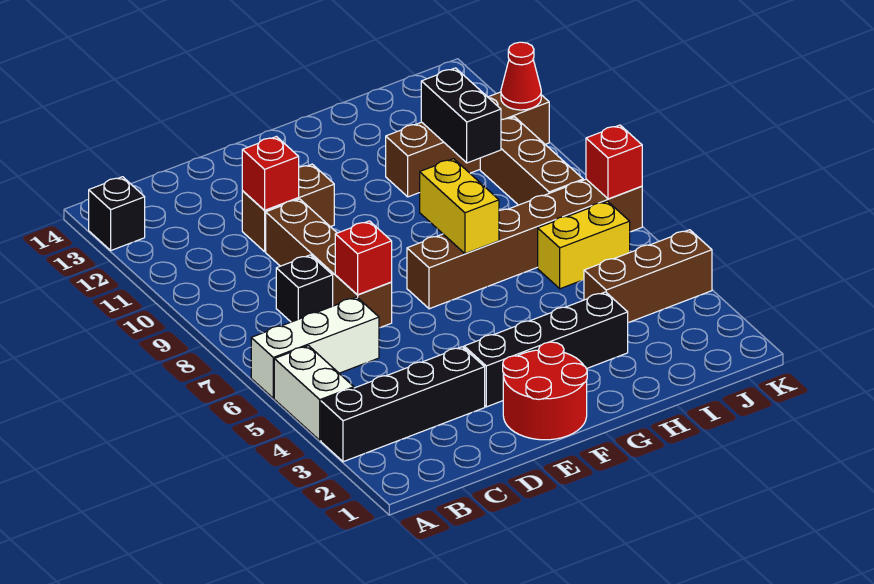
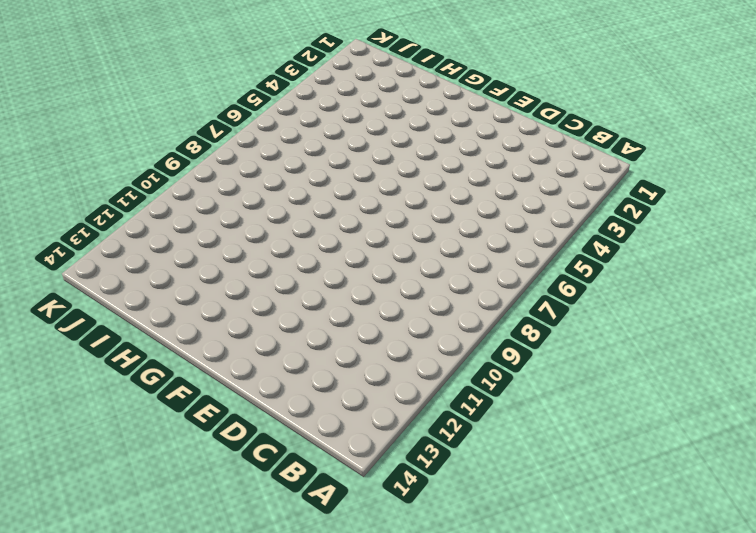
none -> black 1x4 brick [321,347,485,462]
none -> white 1x2 brick [274,346,354,440]
none -> white 1x3 brick [251,297,379,398]

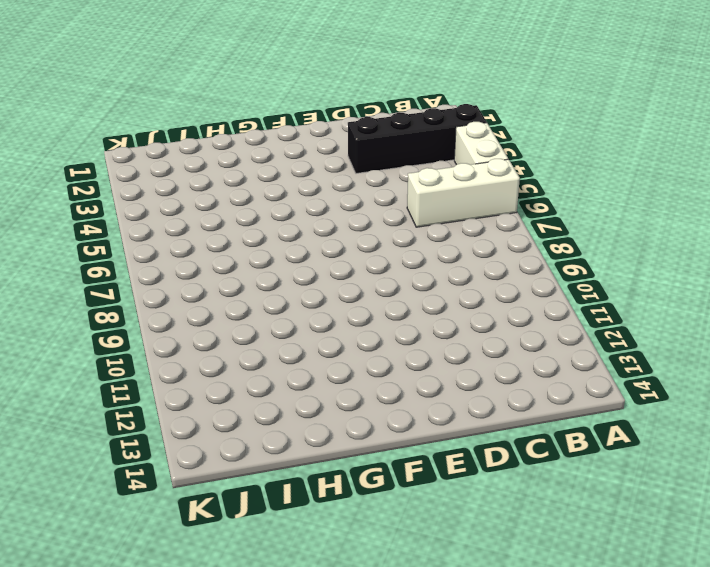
none -> black 1x1 brick [89,177,145,250]
none -> black 1x1 brick [276,255,333,322]
none -> brown 1x4 brick [266,199,392,328]

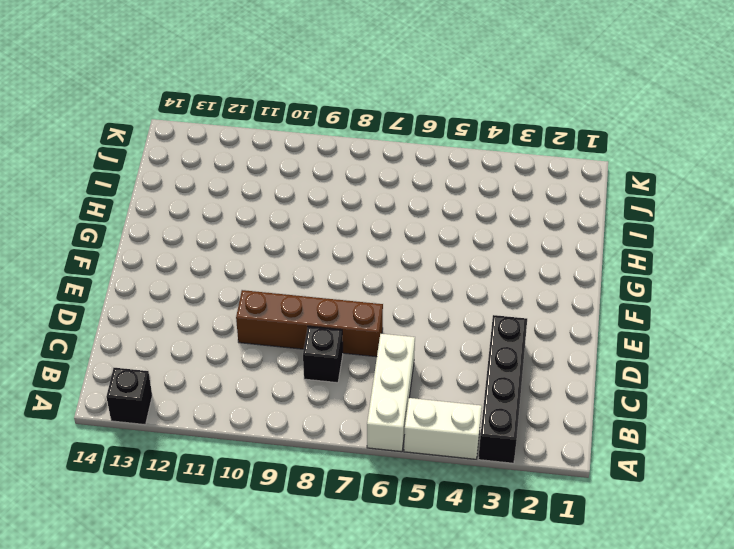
none -> brown 1x2 brick [242,164,334,252]
none -> red 2x2 round brick [503,342,587,440]
none -> black 1x4 brick [464,292,628,407]

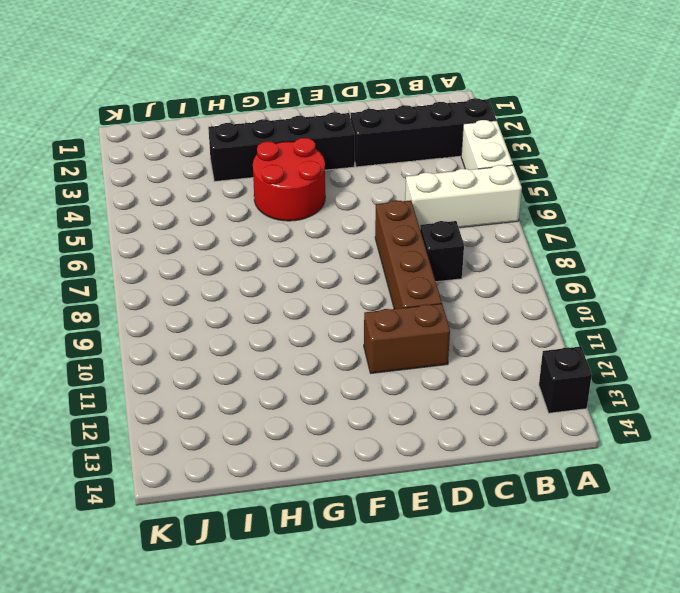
red 2x2 round brick [253,138,325,221] -> red 2x2 round brick moved to [503,342,587,440]
none -> brown 1x6 brick [407,179,642,309]
none -> brown 1x4 brick [386,92,549,197]
none -> brown 1x3 brick [584,230,712,322]

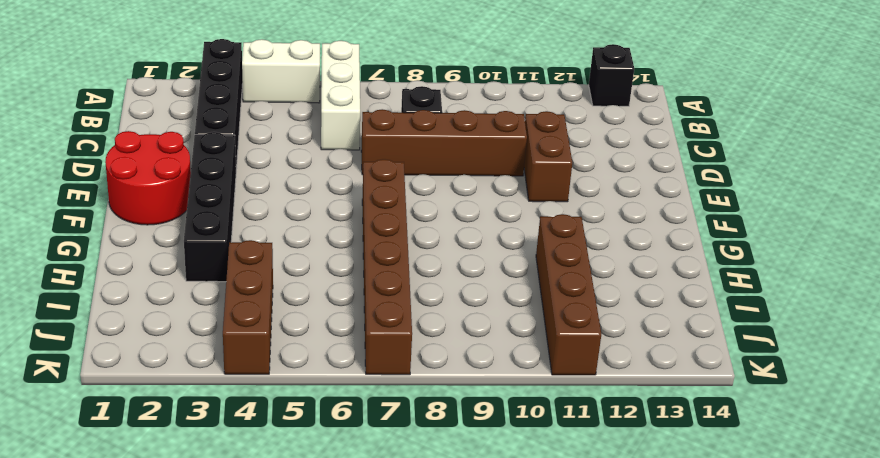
none -> yellow 1x2 brick [538,201,630,289]
none -> brown 1x3 brick [480,117,583,205]
none -> red 1x1 brick [335,221,392,295]

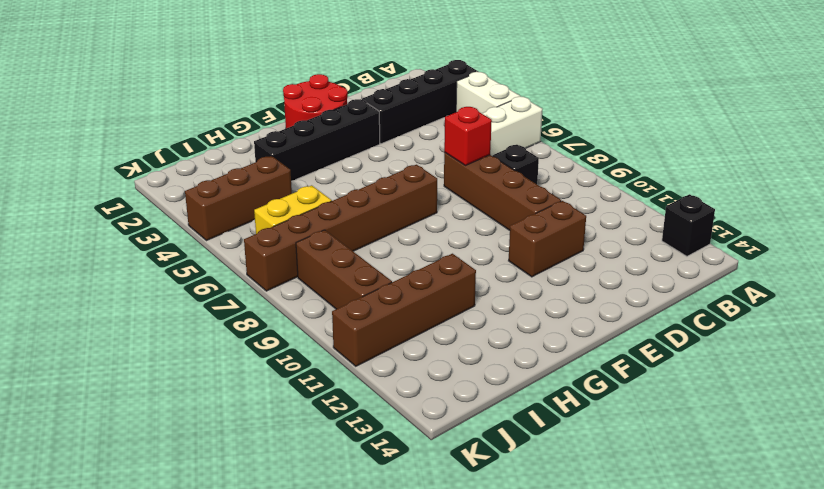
none -> red 1x1 brick [242,137,299,210]
none -> yellow 1x2 brick [420,159,499,254]
none -> black 1x2 brick [421,68,501,163]

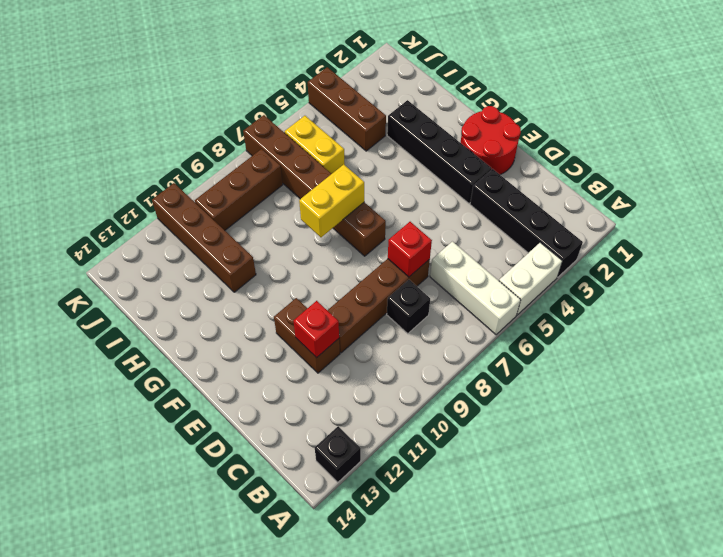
none -> black 1x2 brick [421,68,501,163]
none -> red 1x1 brick [586,125,642,199]
none -> red 1x1 cone [501,42,541,110]

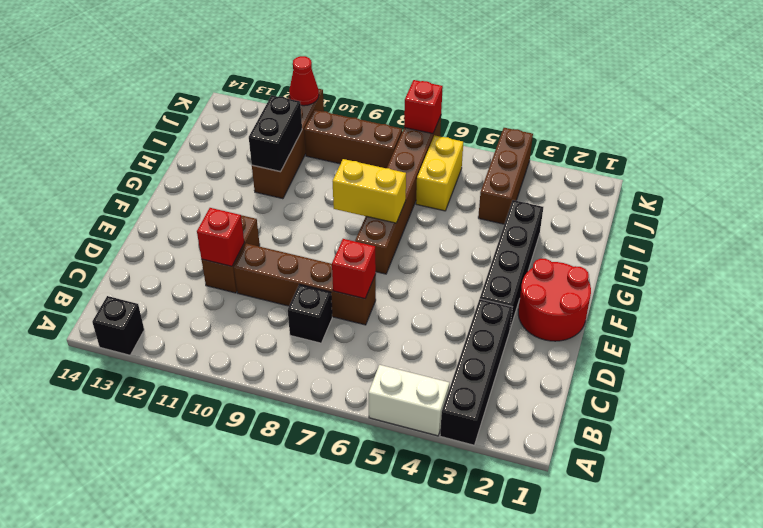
black 1x2 brick [249,95,302,172] -> black 1x2 brick turned to [421,68,501,163]
none -> white 1x3 brick [251,297,379,398]

